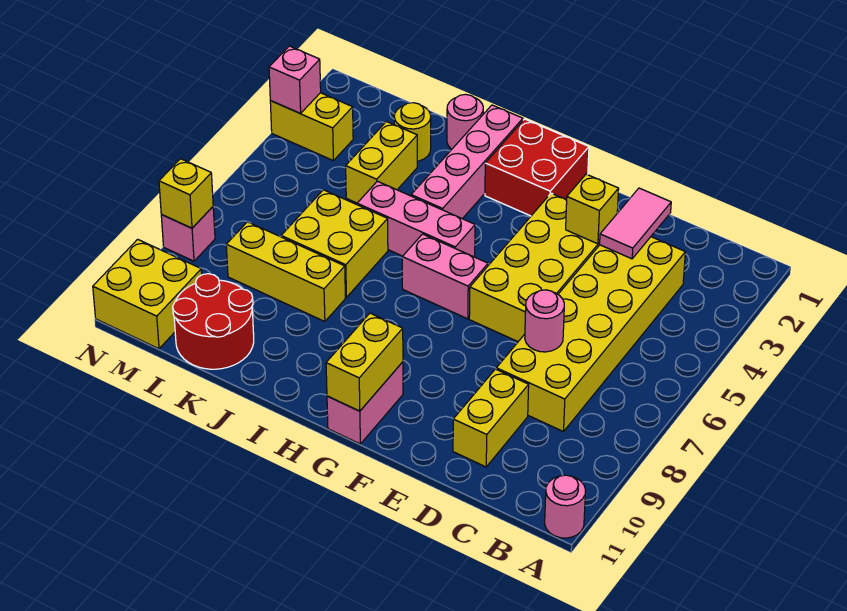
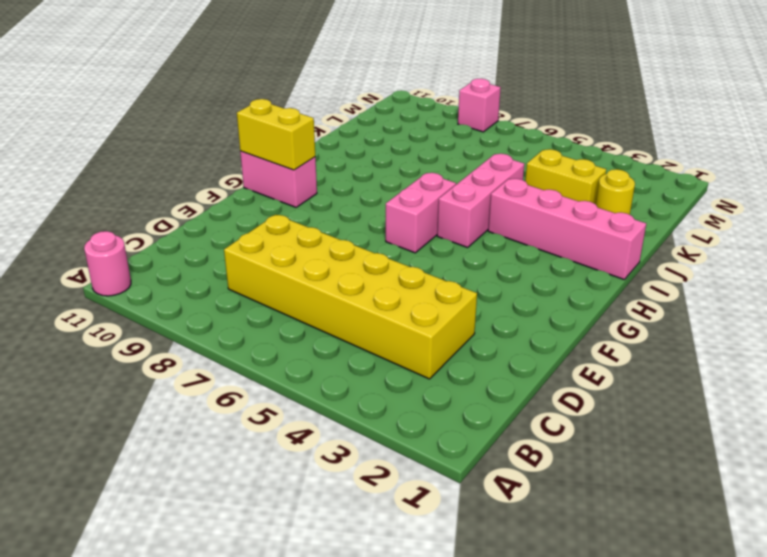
none -> yellow 1x2 brick [453,369,529,467]
none -> yellow 2x4 brick [469,193,600,342]
none -> red 2x2 brick [485,119,589,216]

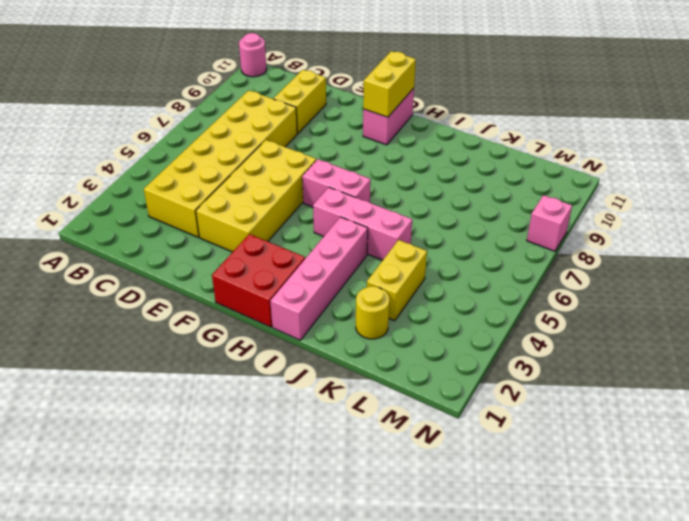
none -> pink 1x1 round brick [447,94,483,149]
none -> yellow 2x2 brick [281,190,388,297]
none -> yellow 1x3 brick [226,222,345,322]

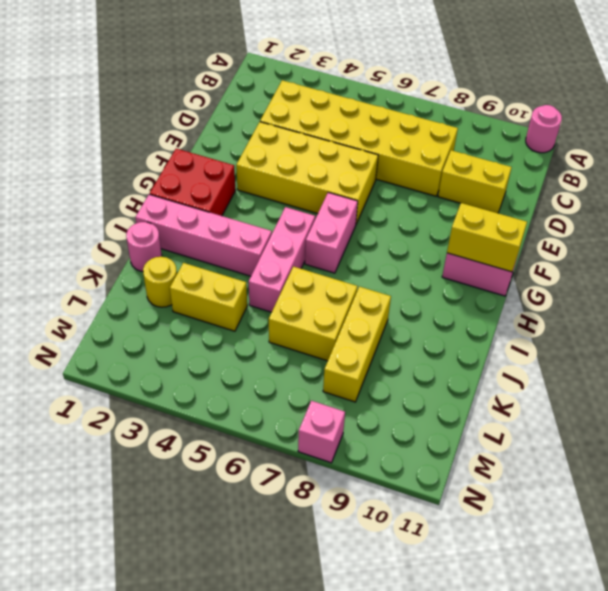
none -> red 2x2 round brick [173,274,254,369]
none -> yellow 1x2 brick [270,93,353,161]
none -> yellow 2x2 brick [93,239,202,349]

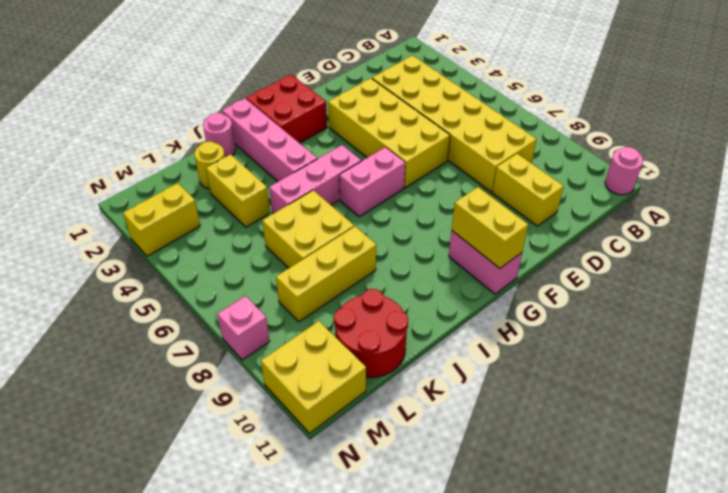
none -> pink 1x2 tile [599,188,671,259]
none -> pink 1x1 round brick [525,290,564,352]
none -> yellow 1x1 brick [566,174,619,244]

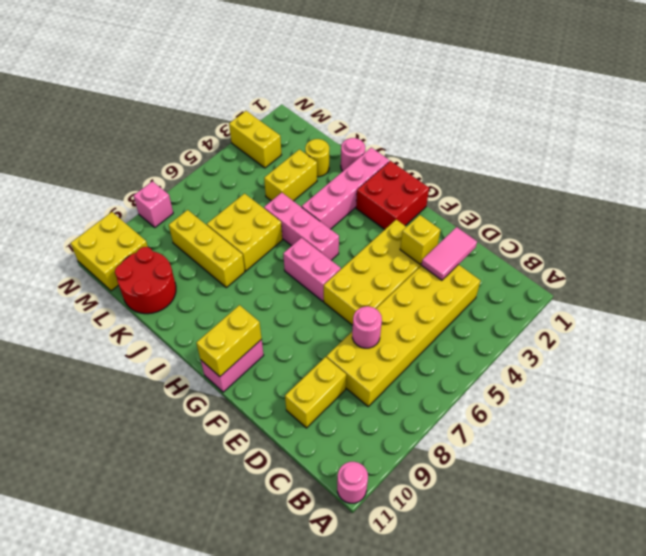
none -> pink 1x1 brick [269,46,321,113]
none -> yellow 1x1 brick [159,159,213,228]

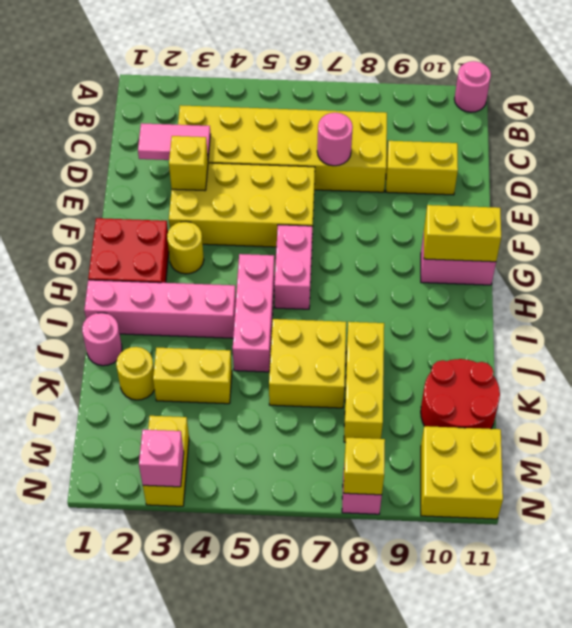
yellow 1x1 round brick [167,221,204,274] -> none

